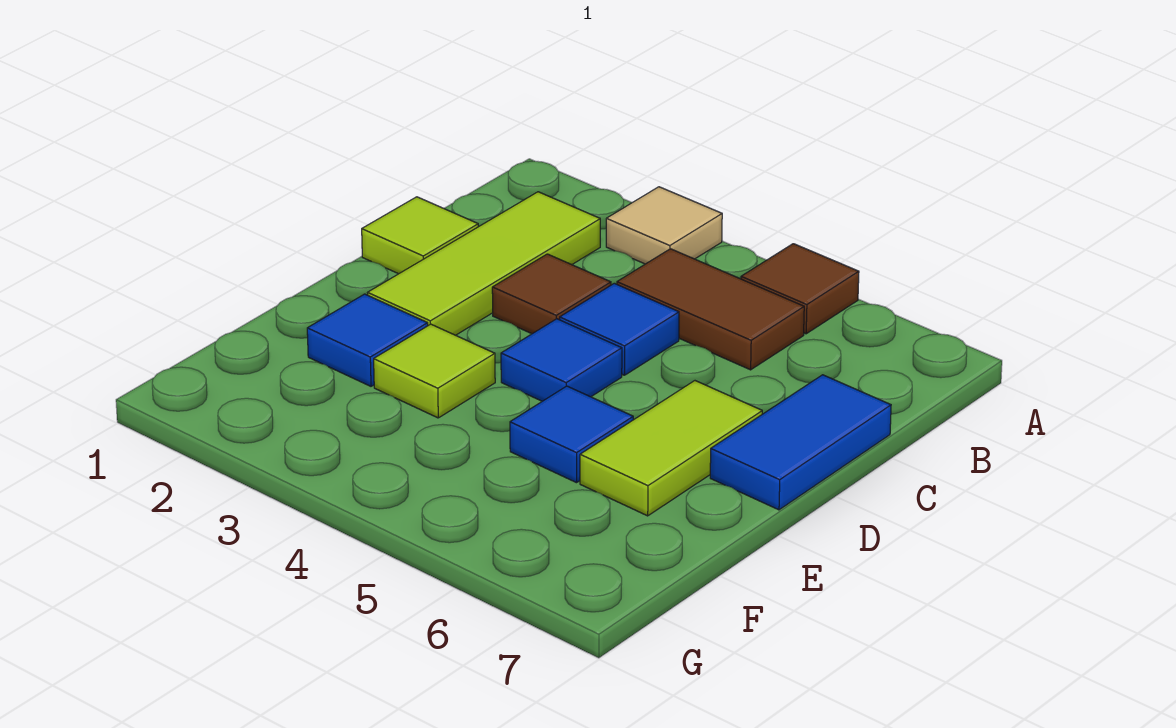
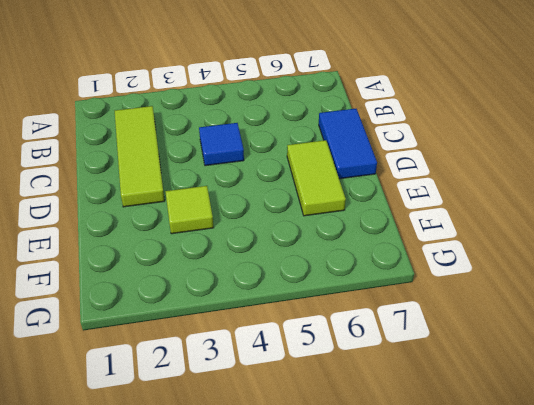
none -> tan 1x1 tile [606,187,722,264]
none -> brown 1x1 tile [741,244,859,334]
none -> brown 1x2 tile [617,249,804,370]

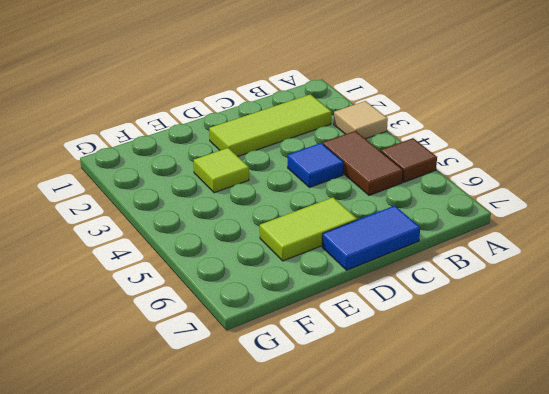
none -> lime 1x1 tile [362,197,478,274]
none -> brown 1x1 tile [492,254,611,334]
none -> blue 1x1 tile [501,319,622,401]

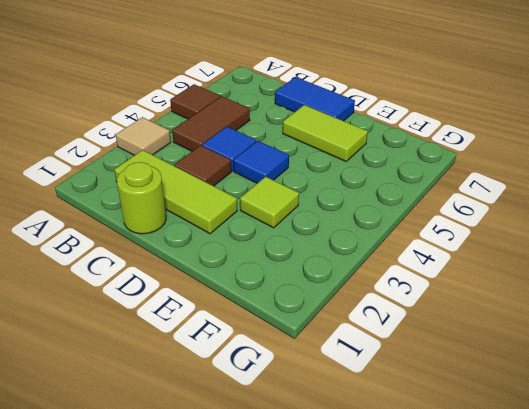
lime 1x1 round brick [117,162,166,234] -> lime 1x1 tile [362,197,478,274]
none -> blue 1x1 tile [307,294,428,386]
none -> blue 1x1 tile [510,386,633,483]

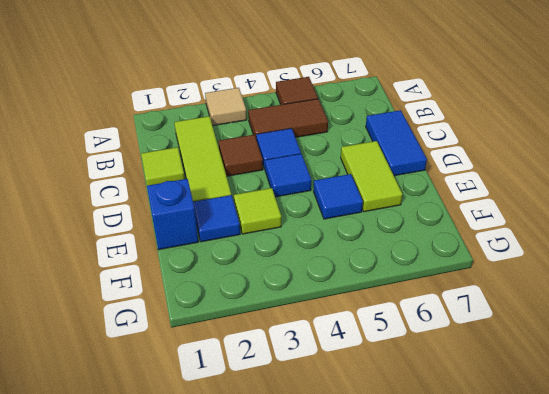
blue 1x1 brick [147,179,198,250] -> none

